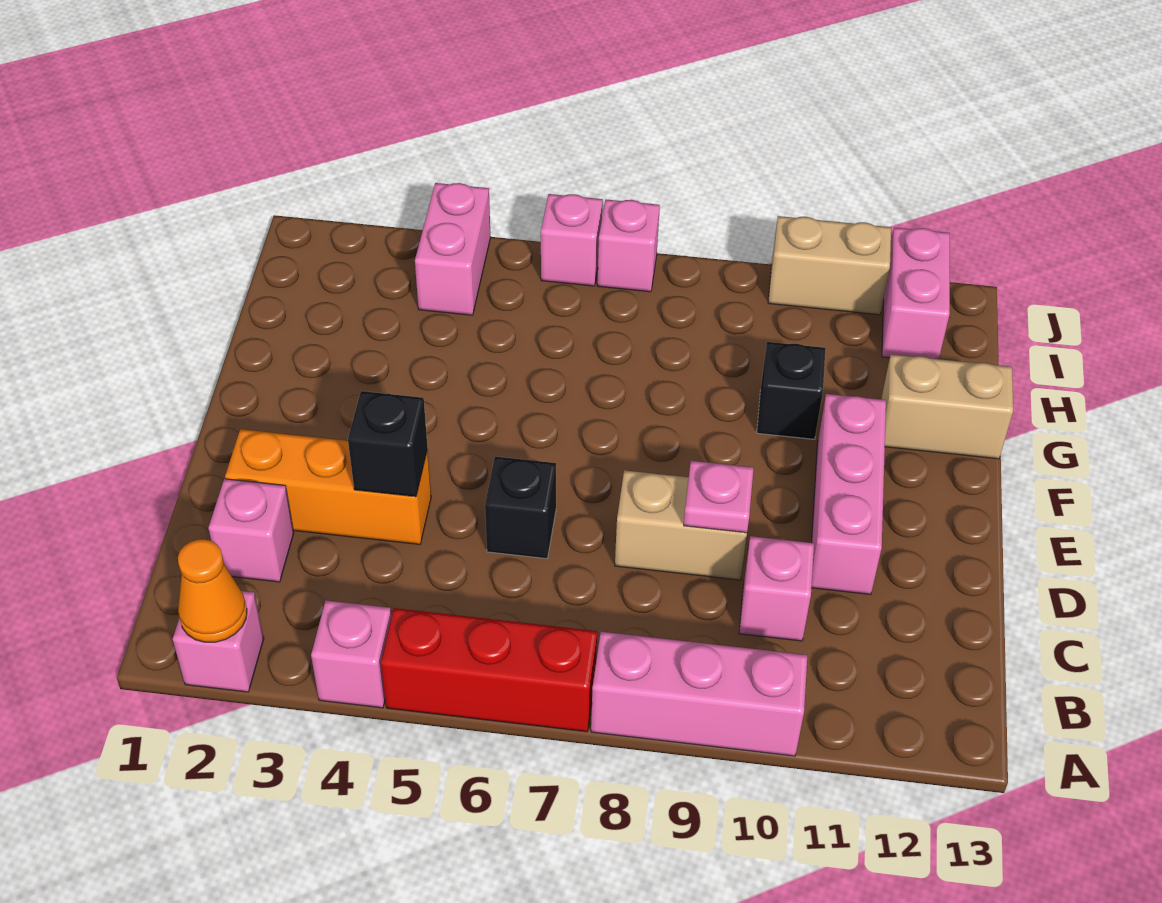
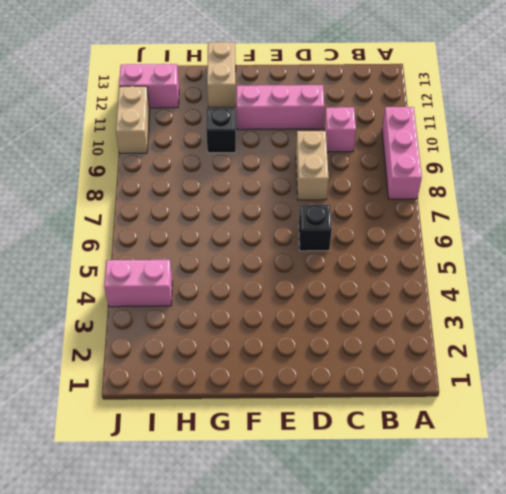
none -> pink 1x1 brick [173,591,264,692]
none -> pink 1x1 brick [311,600,391,708]
none -> red 1x3 brick [381,608,597,732]

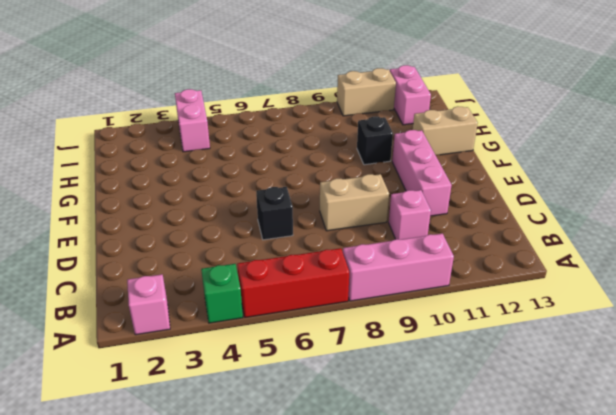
green 1x1 brick [201,264,243,323] -> pink 1x1 brick [311,600,391,708]
none -> pink 1x1 brick [208,479,294,582]
none -> orange 1x3 brick [225,429,431,544]
none -> pink 1x1 brick [541,194,603,286]

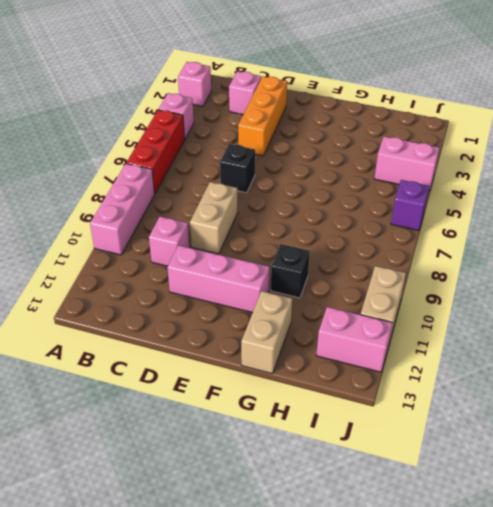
purple 1x1 brick [391,180,429,231] -> pink 1x1 brick [541,194,603,286]
none -> pink 1x1 brick [597,200,660,292]
none -> orange 1x1 cone [178,539,247,642]
none -> black 1x1 brick [348,391,428,497]

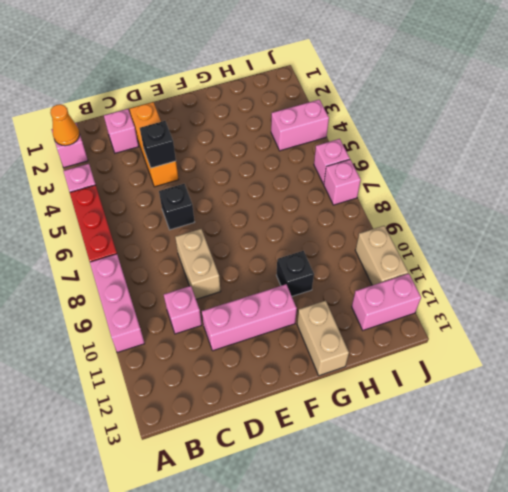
none -> pink 1x1 plate [684,461,754,533]

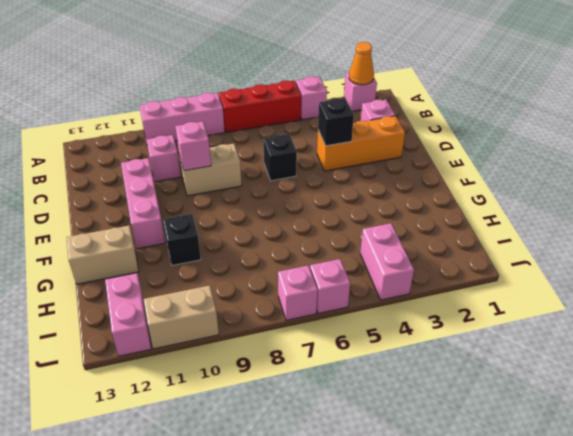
pink 1x1 brick [175,121,211,171] -> pink 1x1 plate [684,461,754,533]

